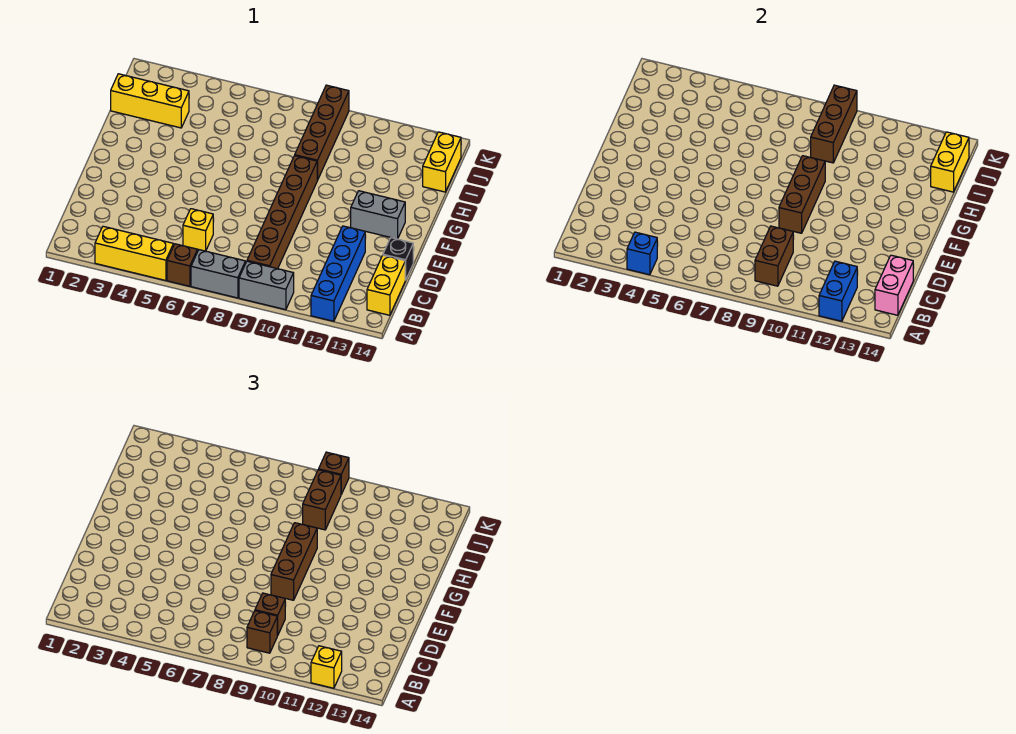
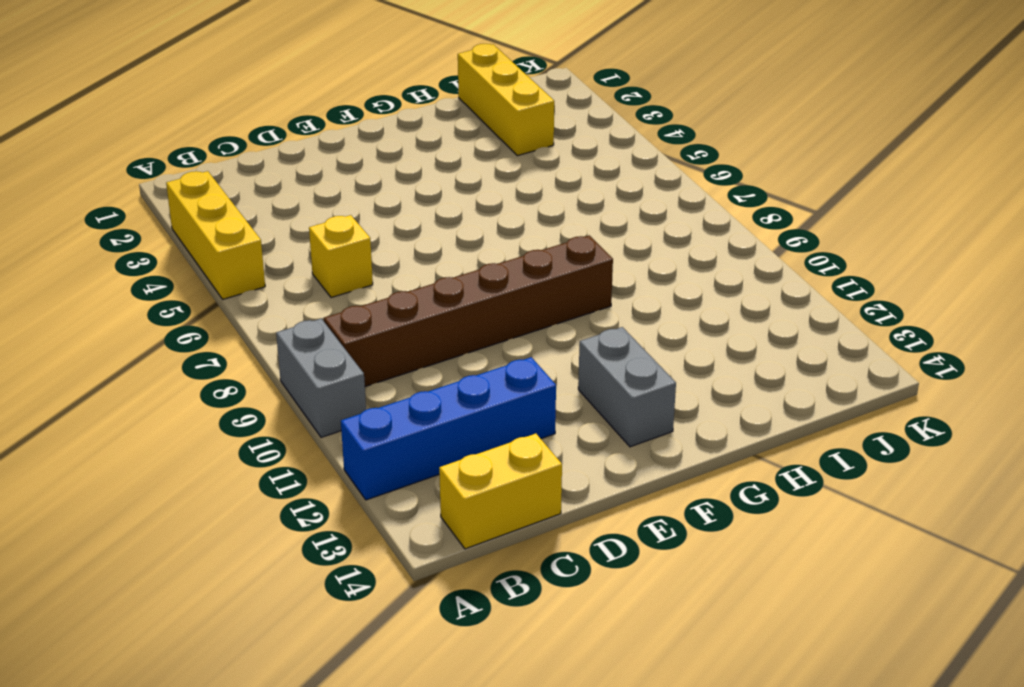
none -> brown 1x1 brick [167,244,197,286]
none -> grey 1x2 brick [191,250,245,298]
none -> black 1x1 brick [383,238,413,280]

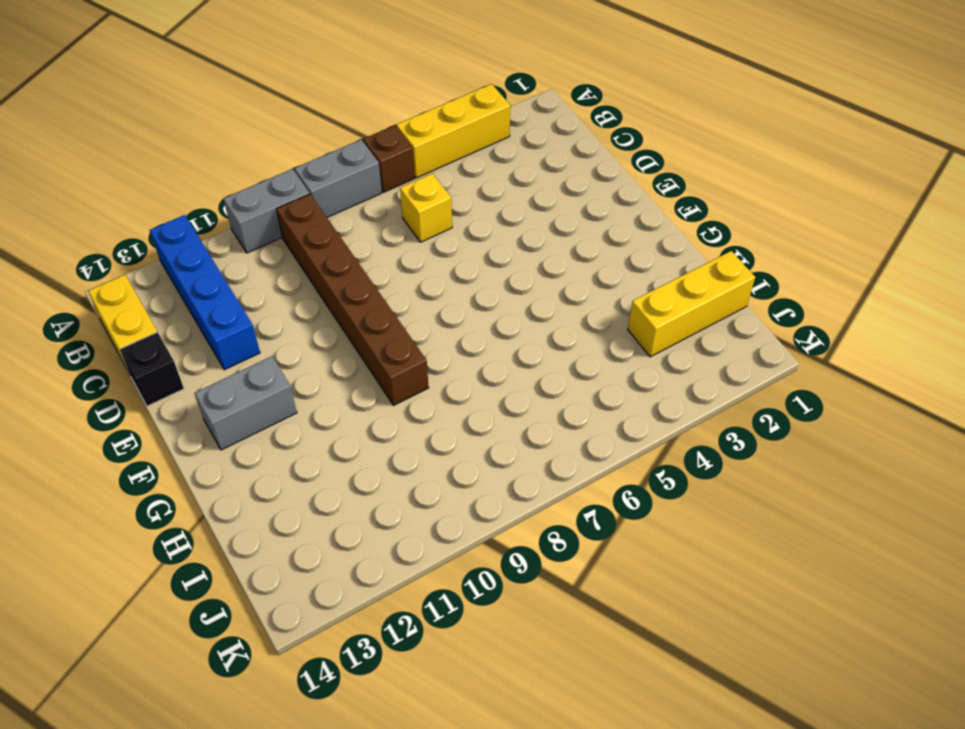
none -> brown 1x4 brick [295,85,349,180]
none -> yellow 1x2 brick [423,132,461,192]
none -> blue 1x1 brick [627,232,657,275]

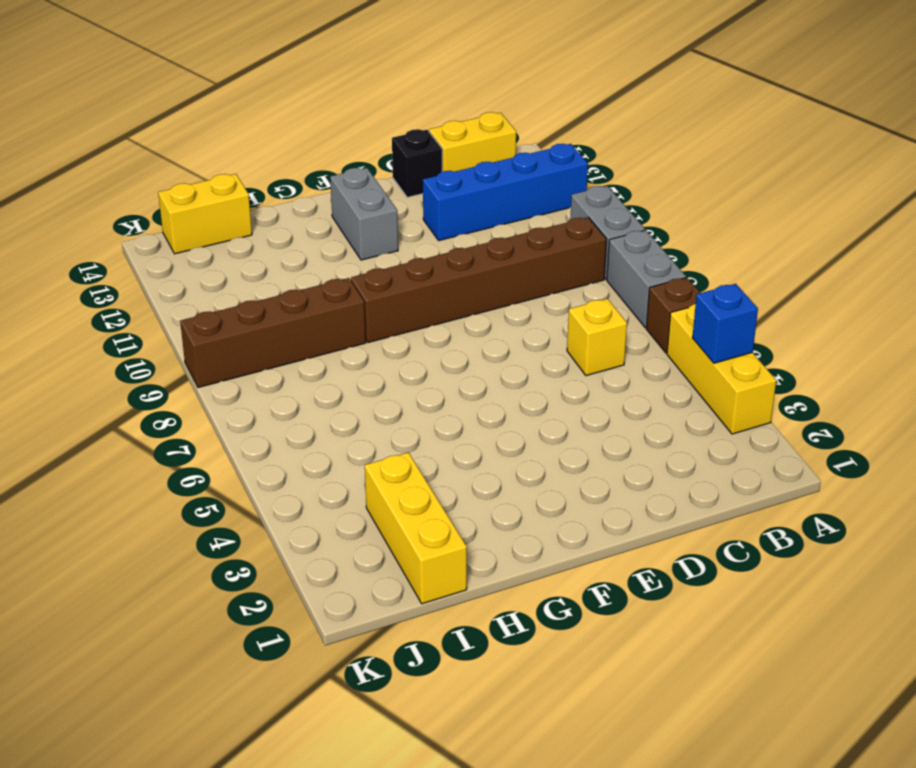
none -> blue 1x2 brick [819,261,857,321]
none -> brown 1x2 brick [755,226,793,286]
none -> pink 1x2 brick [875,255,913,315]

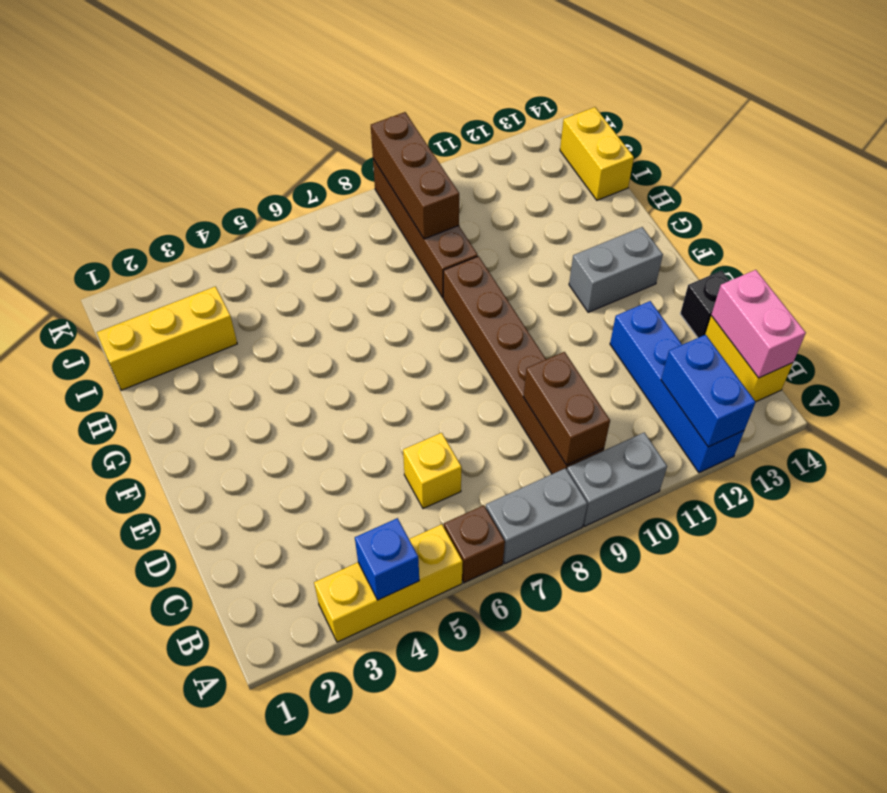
none -> brown 1x3 brick [779,156,825,233]
none -> yellow 1x2 brick [931,132,969,192]
none -> yellow 1x1 brick [311,646,342,688]

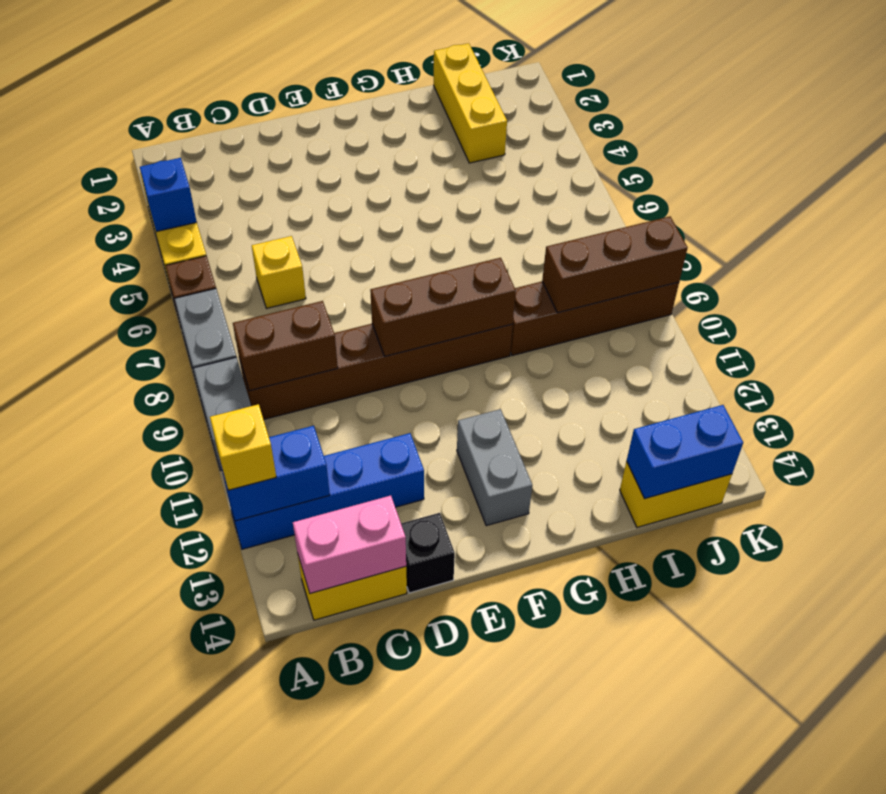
blue 1x2 brick [627,405,743,499] -> yellow 1x2 brick [931,132,969,192]
none -> brown 1x1 brick [247,611,278,653]
none -> brown 1x1 brick [255,593,285,635]
none -> brown 1x3 brick [271,523,317,600]

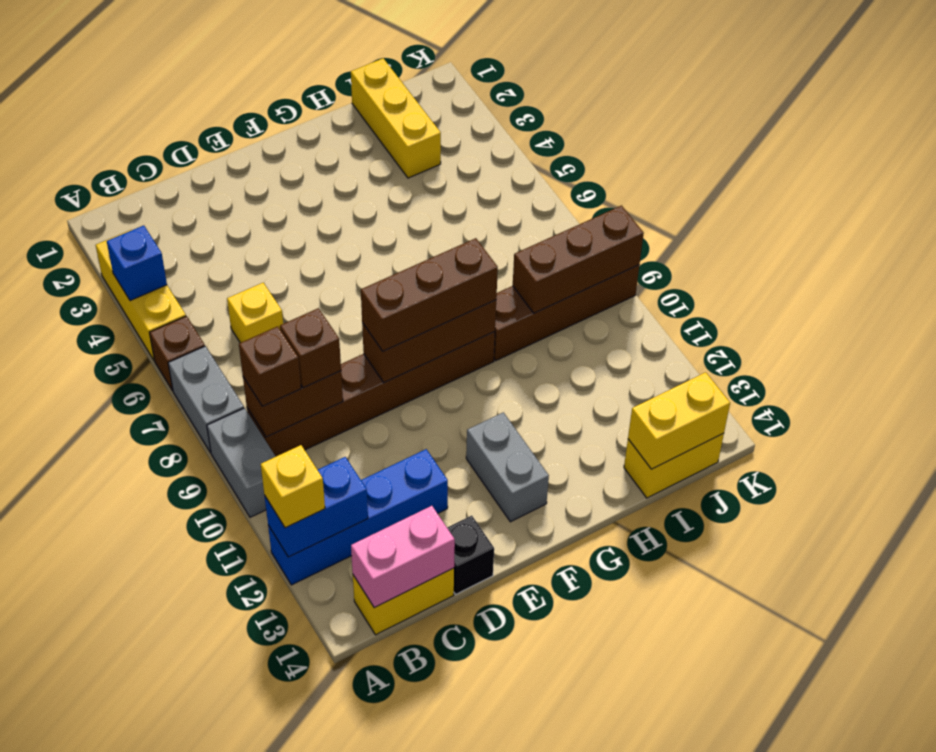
none -> brown 1x2 brick [303,470,341,530]
none -> brown 1x1 brick [319,452,349,494]

